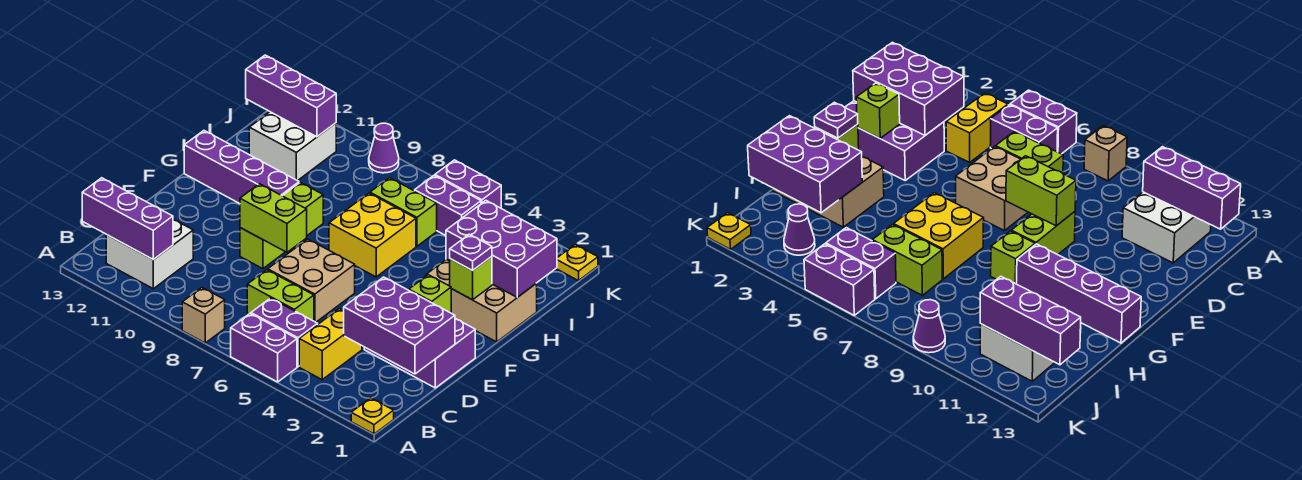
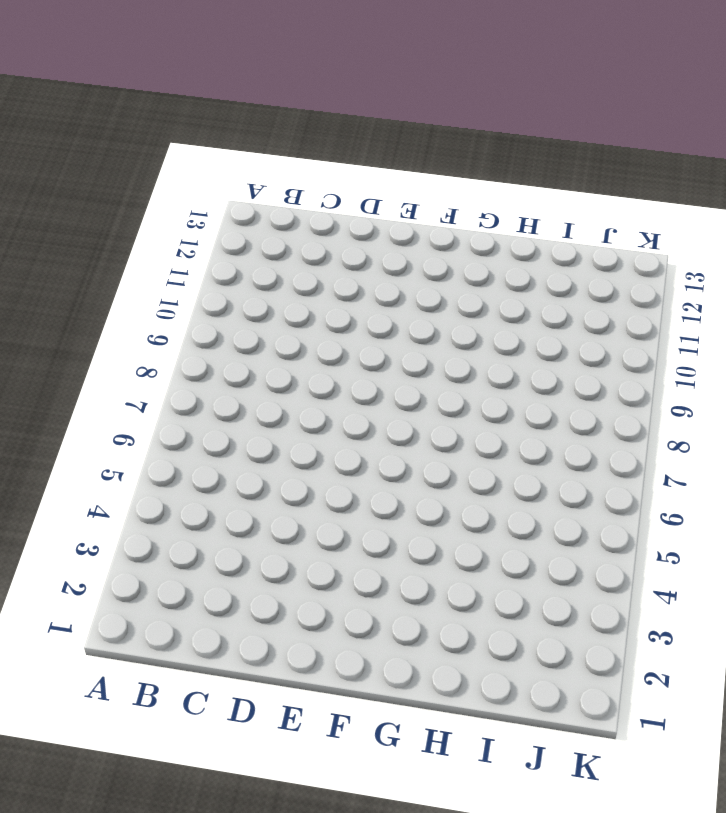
none -> yellow 1x1 plate [351,398,394,434]
none -> purple 1x2 brick [231,314,297,382]
none -> tan 1x1 brick [182,288,225,343]

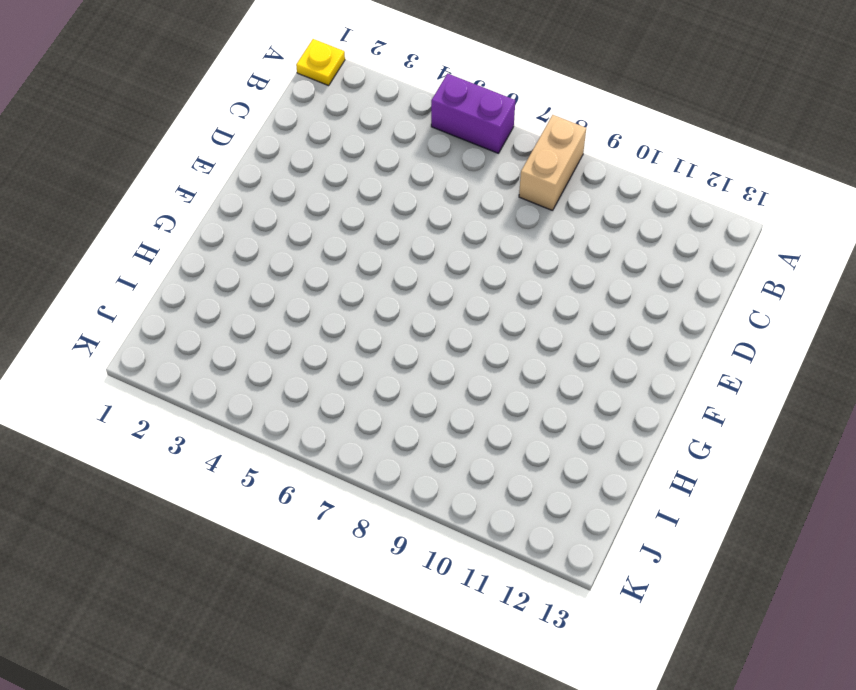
tan 1x2 brick [519,115,586,211] -> tan 1x1 brick [182,288,225,343]
none -> yellow 1x2 brick [299,309,362,380]
none -> purple 1x2 brick [251,298,318,367]
none -> white 2x2 brick [106,219,193,289]

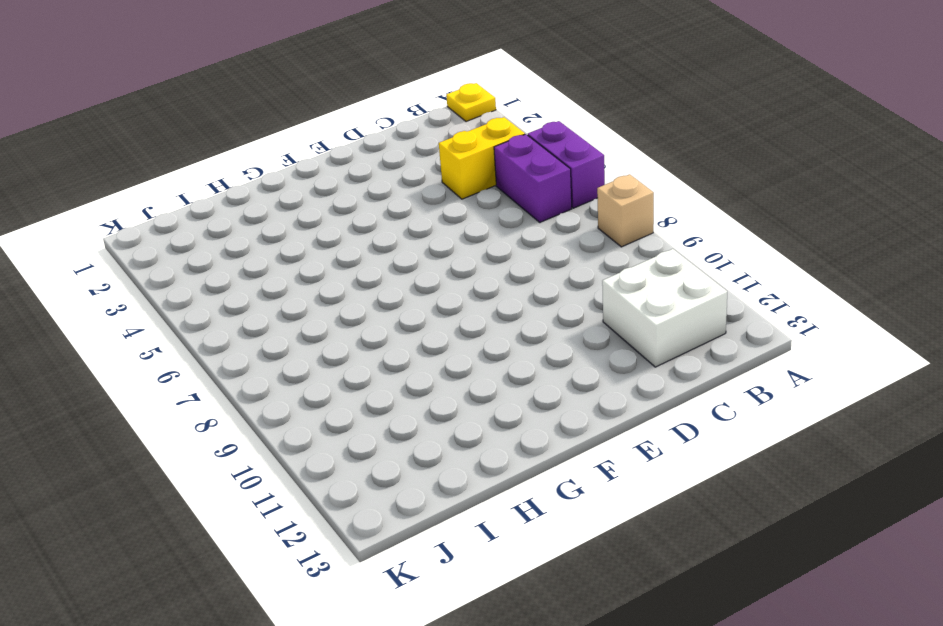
none -> lime 1x2 brick [247,270,314,321]
none -> purple 2x3 brick [364,319,475,388]
none -> tan 2x2 brick [268,239,355,322]

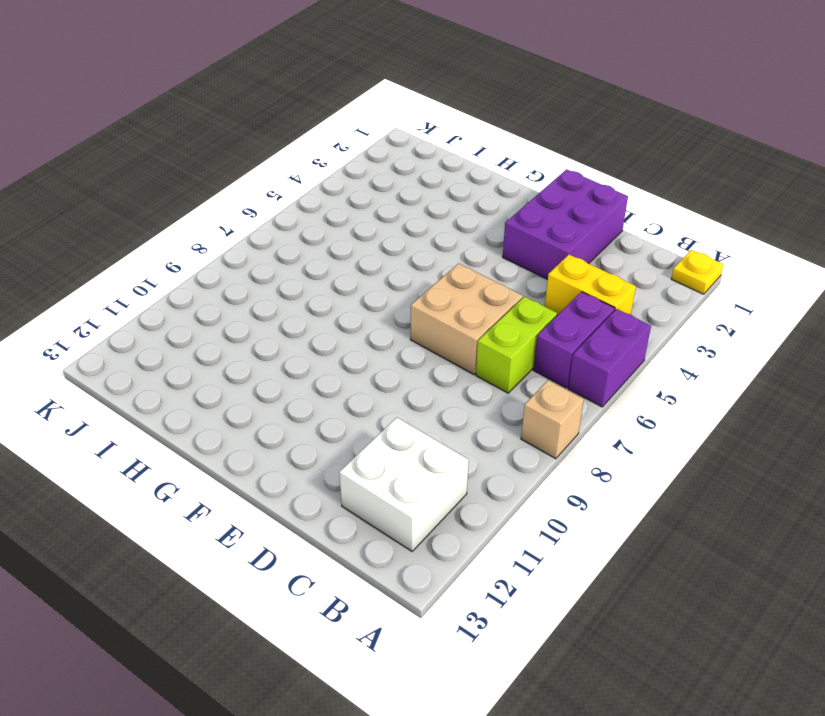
none -> lime 1x2 brick [240,228,285,269]
none -> tan 2x3 brick [426,259,537,342]
none -> yellow 2x2 brick [329,193,416,277]

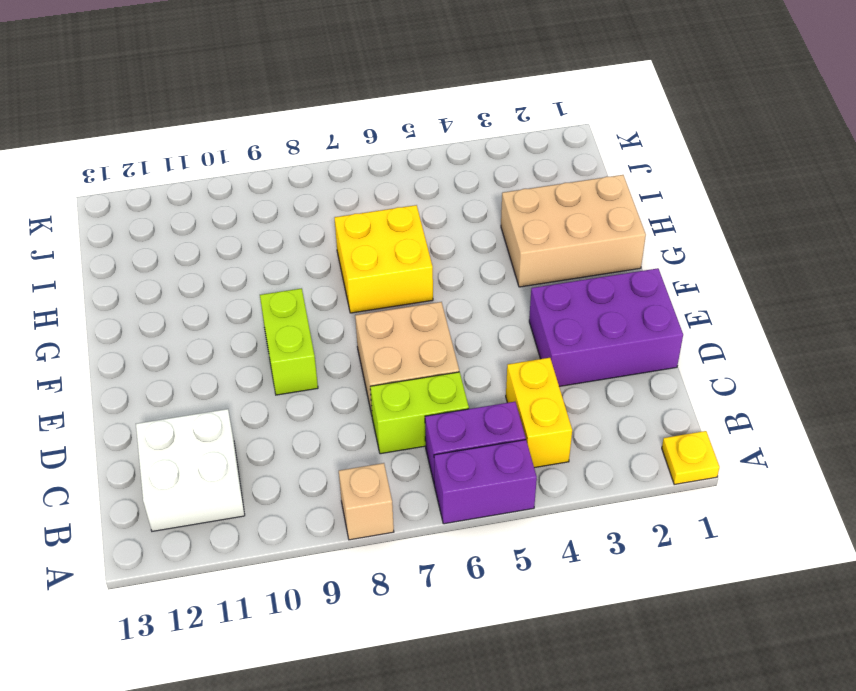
none -> lime 1x1 brick [283,182,323,235]
none -> purple 1x4 brick [184,131,299,204]
none -> lime 1x2 brick [370,178,437,246]

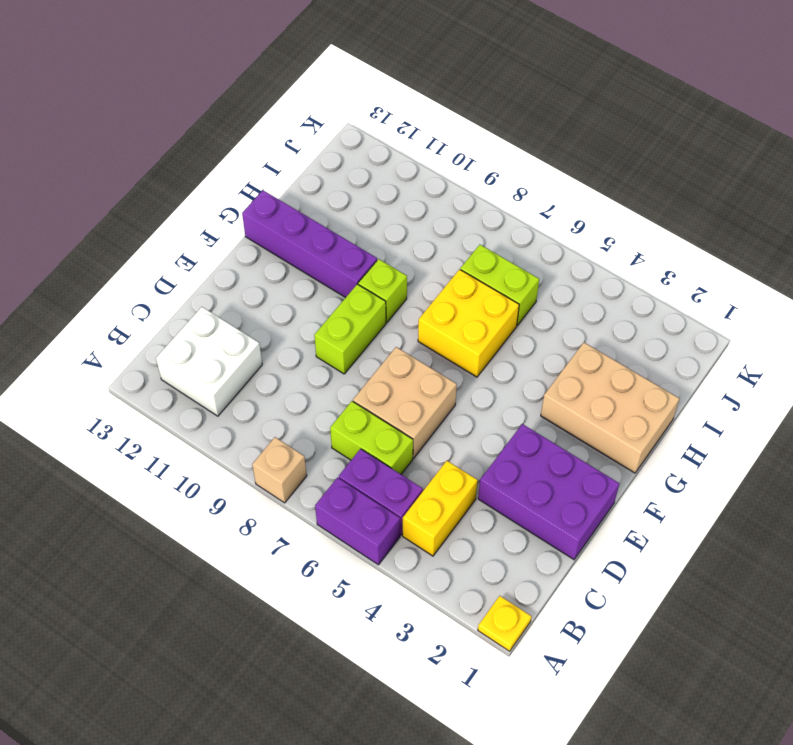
none -> white 2x2 brick [249,112,336,181]
none -> purple 1x1 cone [784,204,815,255]
none -> purple 1x2 brick [415,176,481,236]

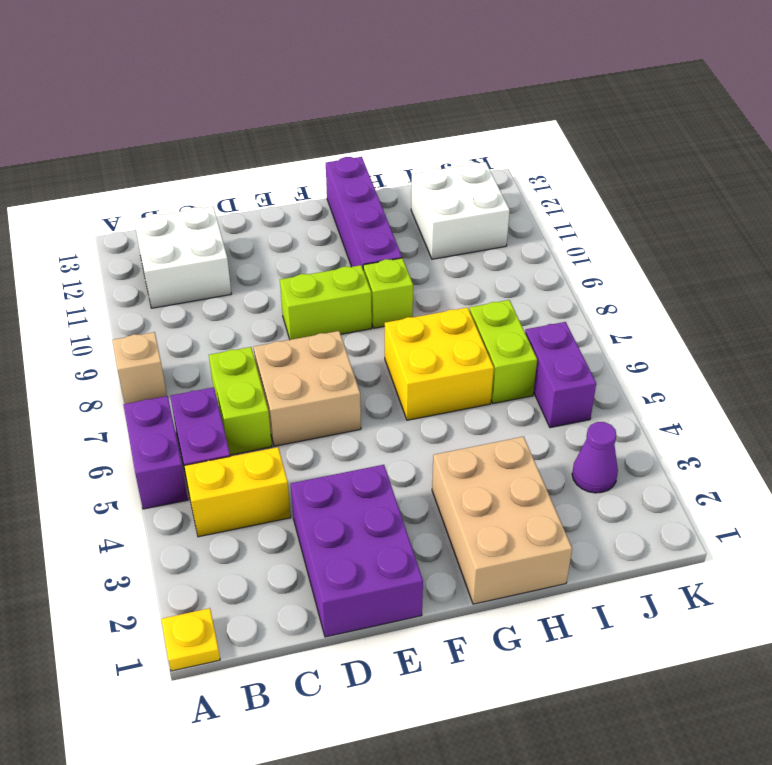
none -> yellow 1x1 plate [556,245,598,281]
none -> purple 1x2 brick [435,160,501,208]
none -> purple 1x1 cone [369,123,399,173]

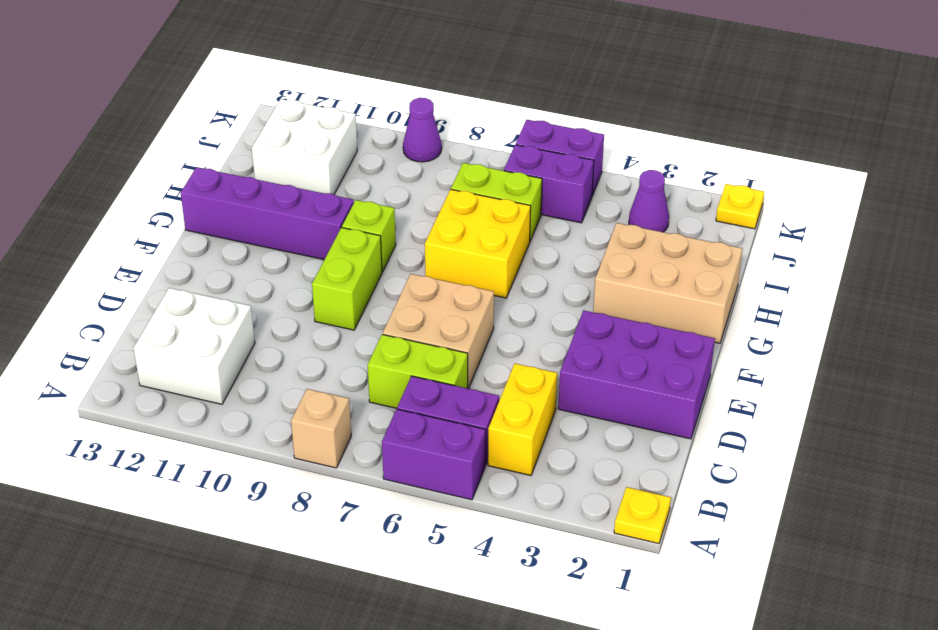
none -> purple 1x3 brick [82,178,173,260]
none -> purple 2x3 brick [344,277,455,374]
none -> lime 1x1 brick [409,275,451,313]

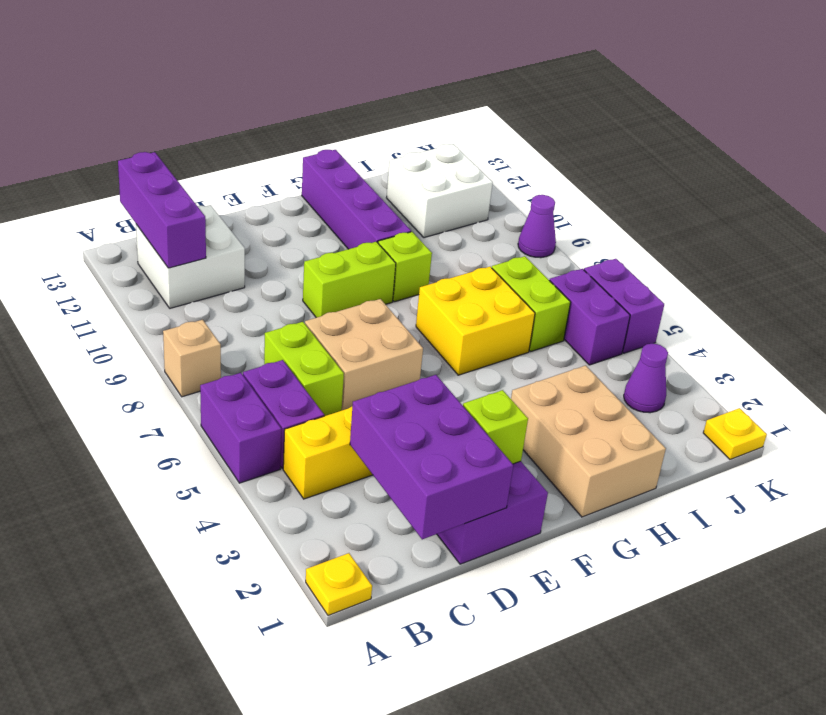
none -> lime 1x2 brick [240,184,307,252]
none -> lime 1x1 brick [450,257,492,300]
none -> purple 2x3 brick [446,201,557,297]

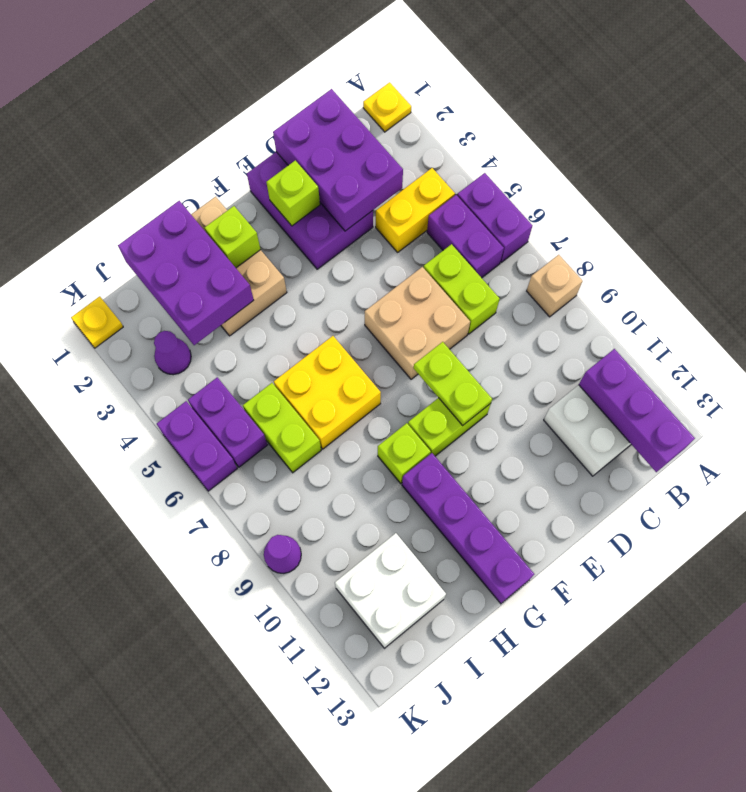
lime 1x2 plate [414,342,492,426] -> lime 1x2 brick [240,184,307,252]
none -> purple 1x3 brick [246,55,336,137]
none -> purple 1x1 plate [450,234,492,271]

